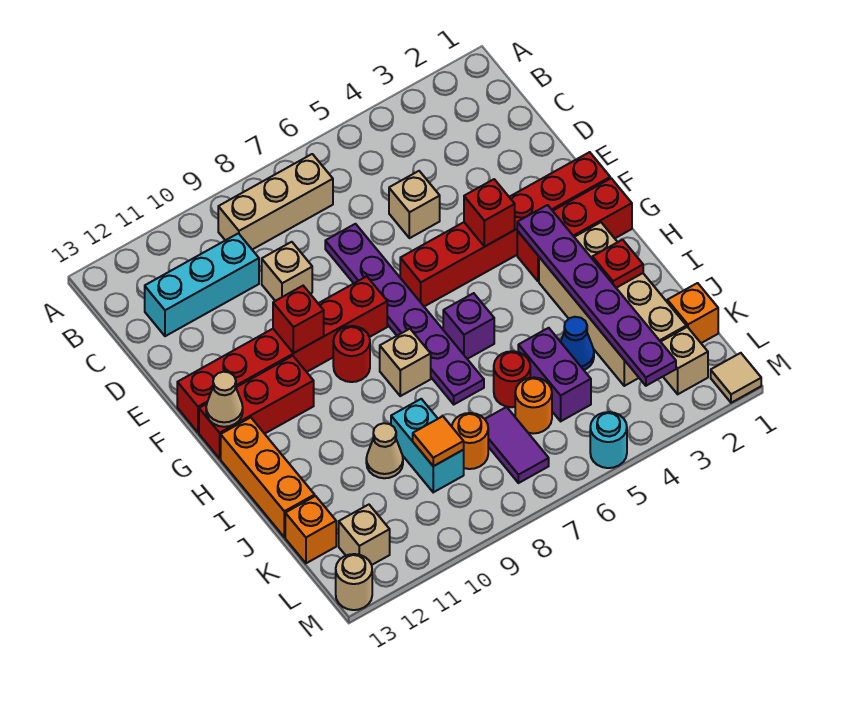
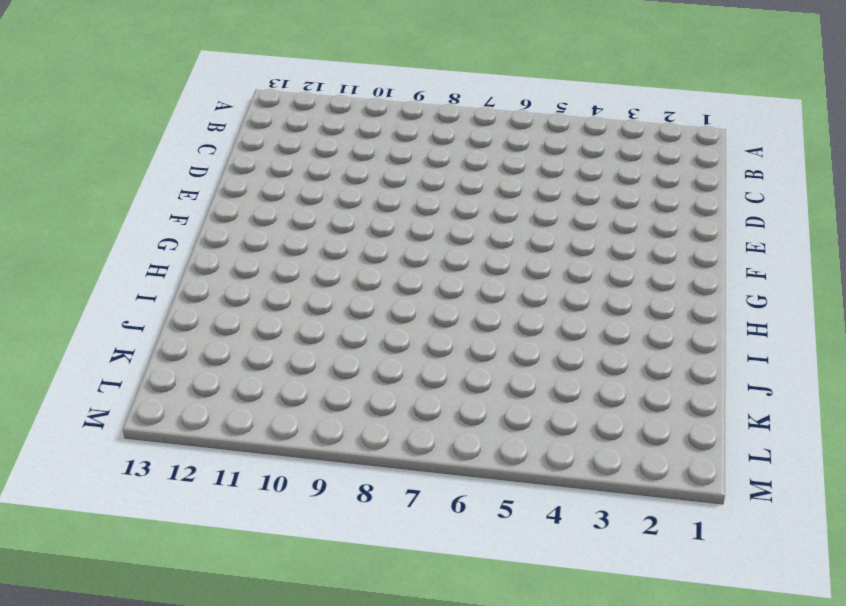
none -> tan 1x3 brick [218,154,333,250]
none -> cyan 1x3 brick [145,233,259,336]
none -> tan 1x1 brick [389,171,440,238]
none -> purple 1x6 plate [325,224,484,404]

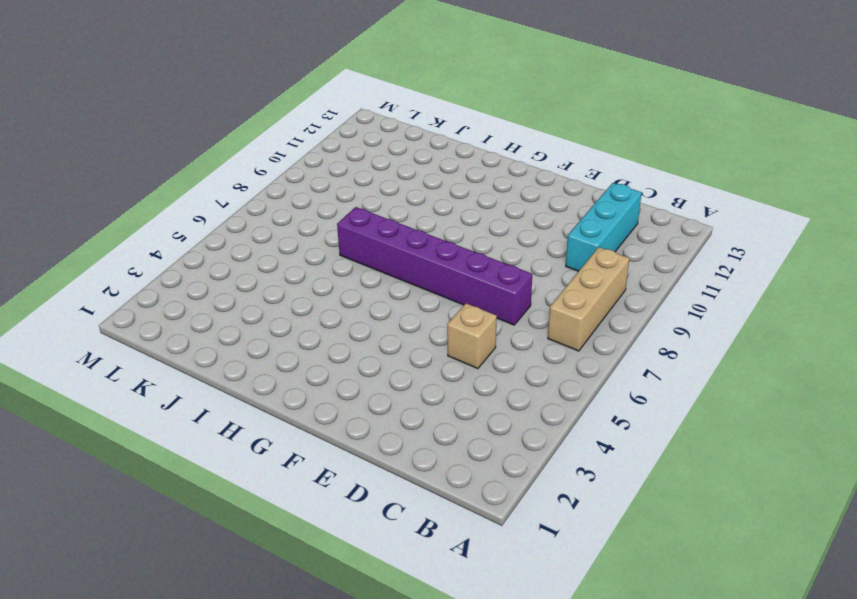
purple 1x6 brick [337,207,532,325] -> purple 1x6 plate [325,224,484,404]
none -> tan 1x1 brick [262,242,312,301]
none -> red 1x6 brick [400,152,610,306]
none -> red 1x6 brick [177,276,387,432]
none -> red 1x3 brick [517,178,632,281]

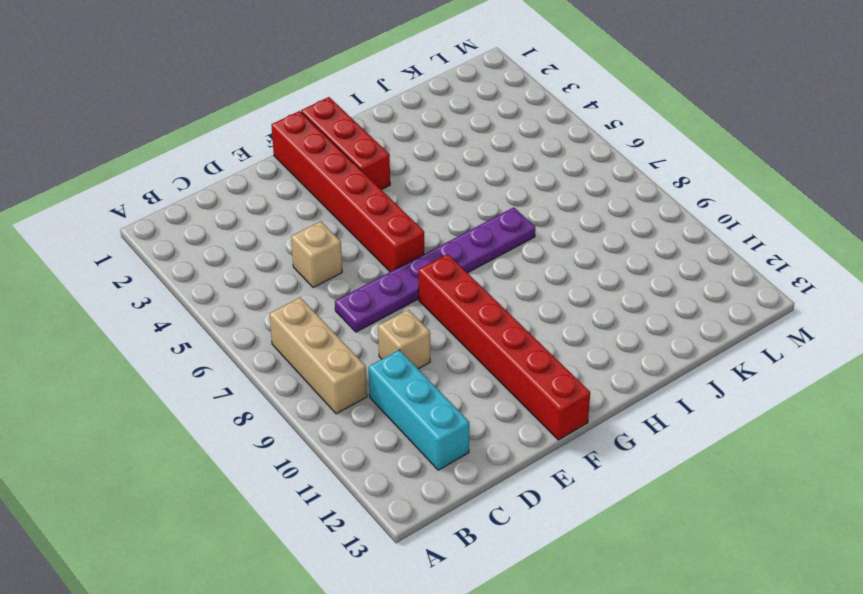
none -> red 1x1 round brick [333,326,370,382]
none -> red 1x3 brick [199,356,314,459]
none -> tan 2x4 brick [539,222,686,386]
none -> purple 1x1 brick [443,293,494,359]

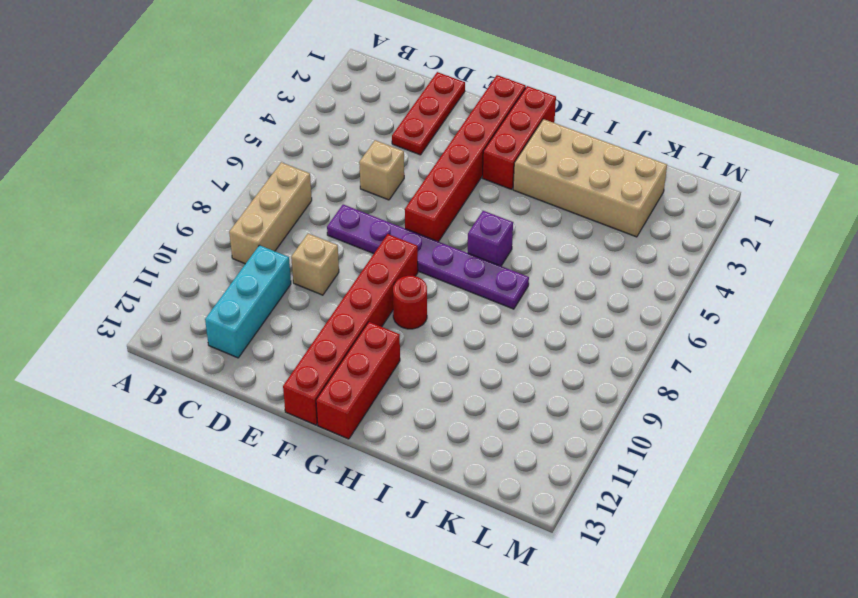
red 1x3 plate [392,72,465,155] -> none
none -> tan 1x1 brick [380,329,431,396]
none -> orange 1x3 brick [221,418,315,537]
none -> blue 1x1 cone [561,317,594,370]
none -> purple 1x2 brick [518,328,591,421]

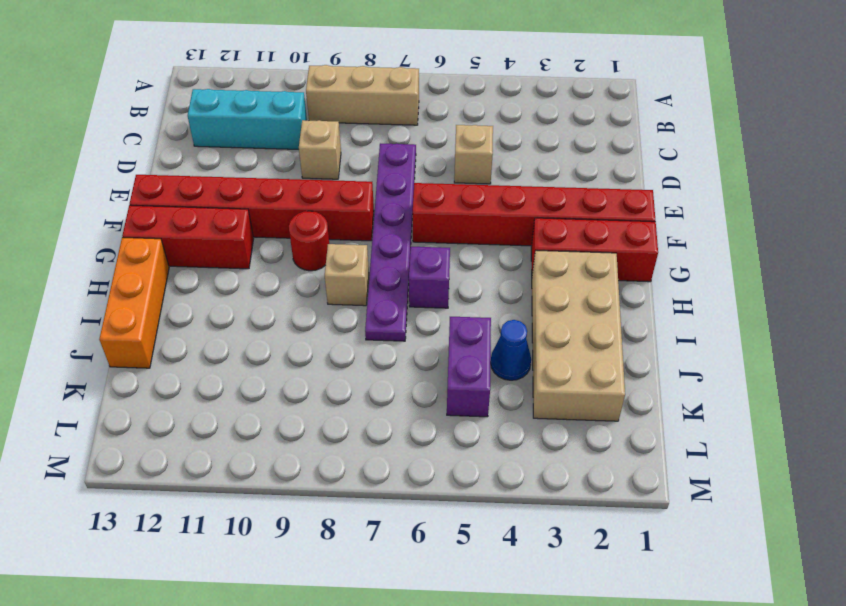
none -> red 1x1 round brick [494,351,530,407]
none -> cyan 1x2 brick [391,399,464,492]
none -> tan 1x1 cone [366,423,403,478]
none -> orange 1x1 brick [667,283,718,343]

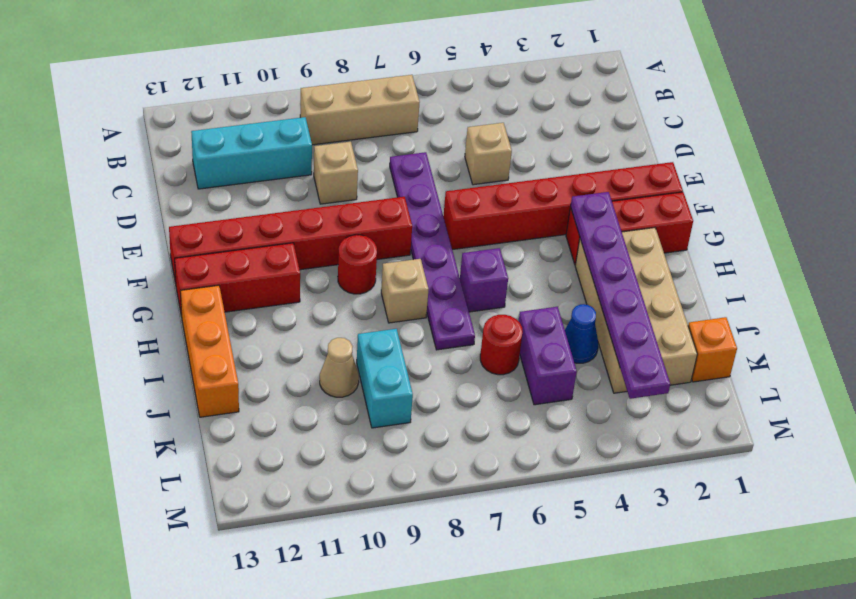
none -> orange 1x1 round brick [515,377,552,433]
none -> purple 1x2 tile [485,407,549,483]
none -> orange 1x1 round brick [452,413,488,469]
none -> orange 1x1 brick [285,496,336,563]

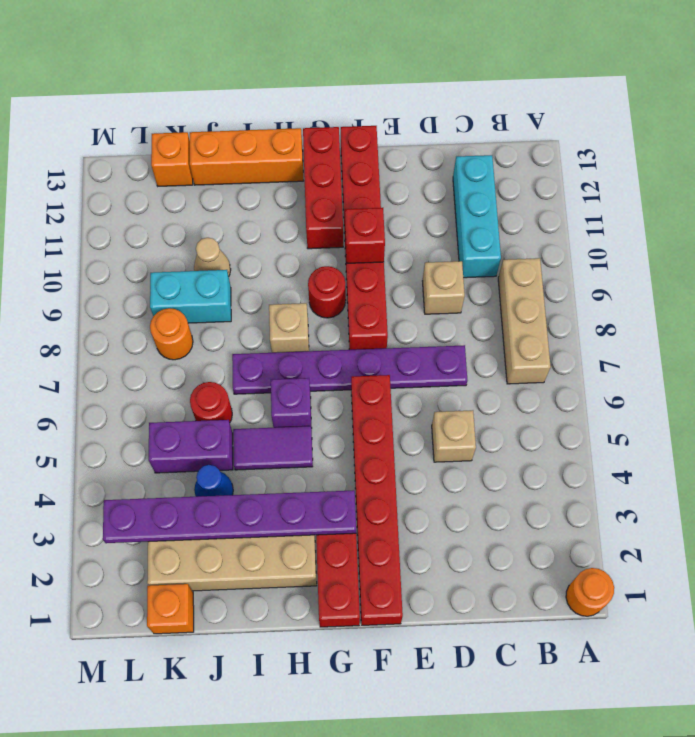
orange 1x1 round brick [566,568,614,616] -> orange 1x1 round brick moved to [515,377,552,433]
purple 1x2 tile [233,426,313,470] -> purple 1x2 tile moved to [485,407,549,483]
none -> tan 1x1 brick [661,327,708,394]
none -> tan 1x1 brick [339,505,390,565]
none -> tan 1x1 tile [711,353,761,403]
none -> cyan 1x1 round brick [590,412,627,468]

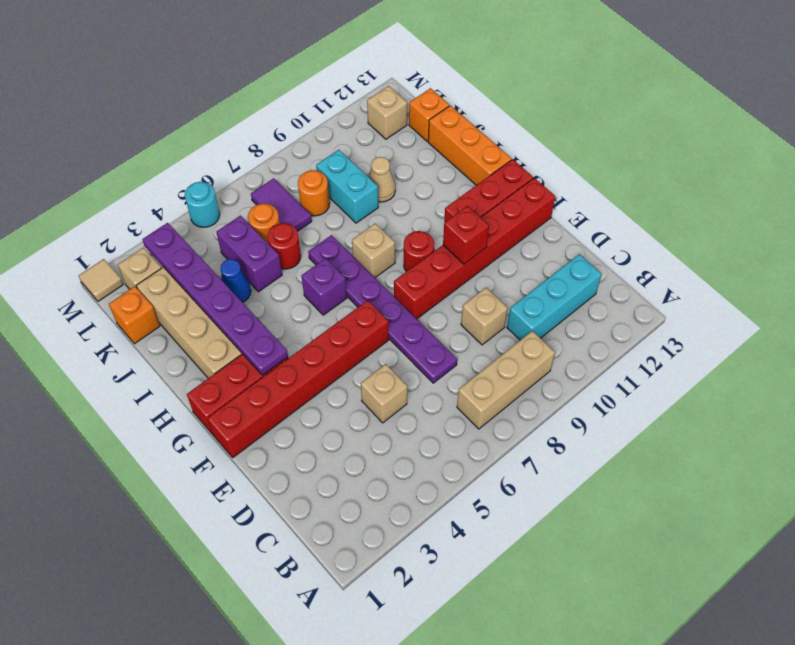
none -> tan 1x1 round brick [336,554,372,610]
none -> red 1x1 brick [464,179,515,247]
none -> tan 1x1 cone [206,372,243,427]
none -> red 1x1 plate [592,240,643,288]

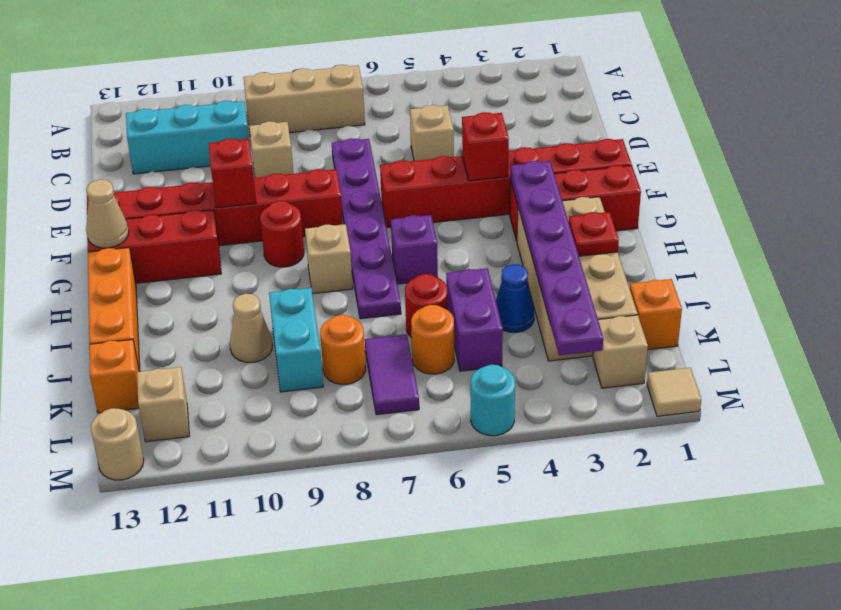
none -> orange 1x1 tile [413,416,464,466]

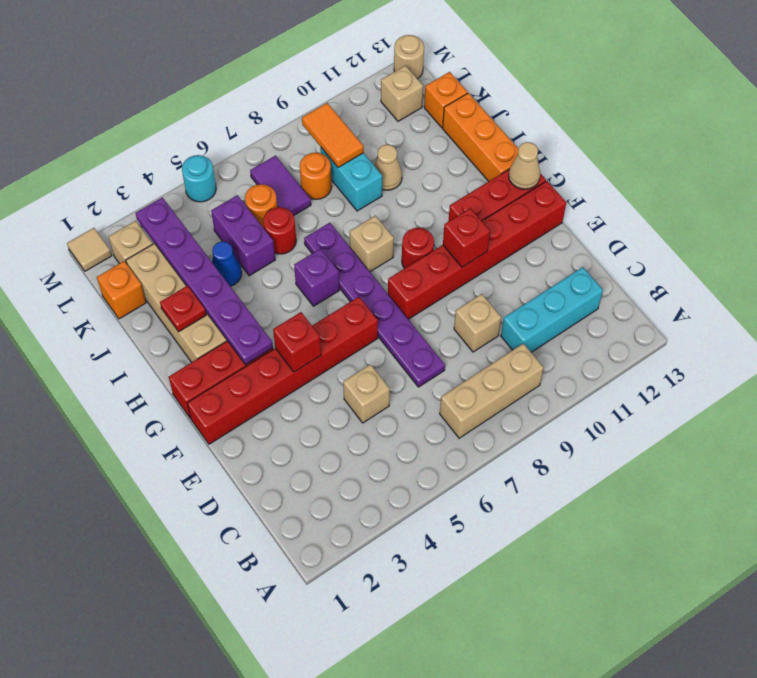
orange 1x2 tile [302,103,364,168] -> orange 1x1 tile [413,416,464,466]

